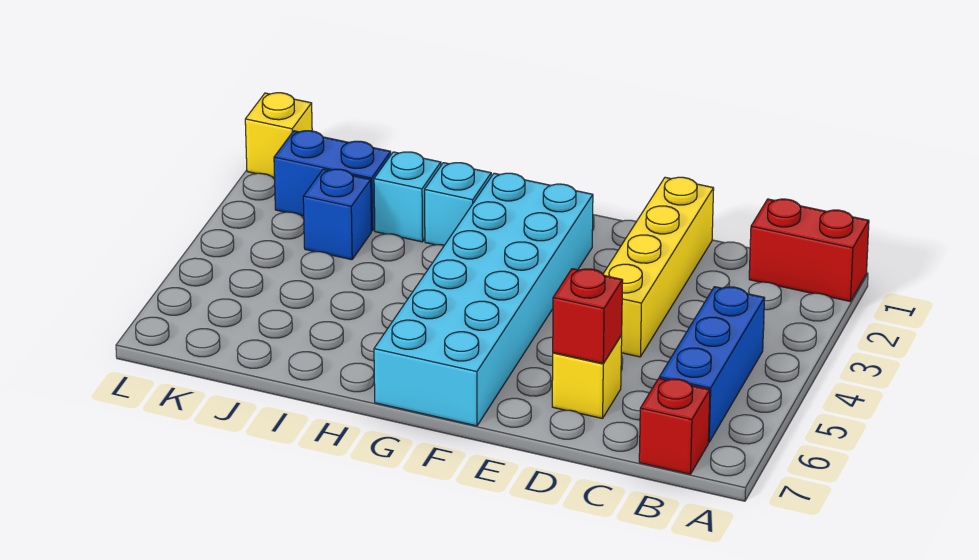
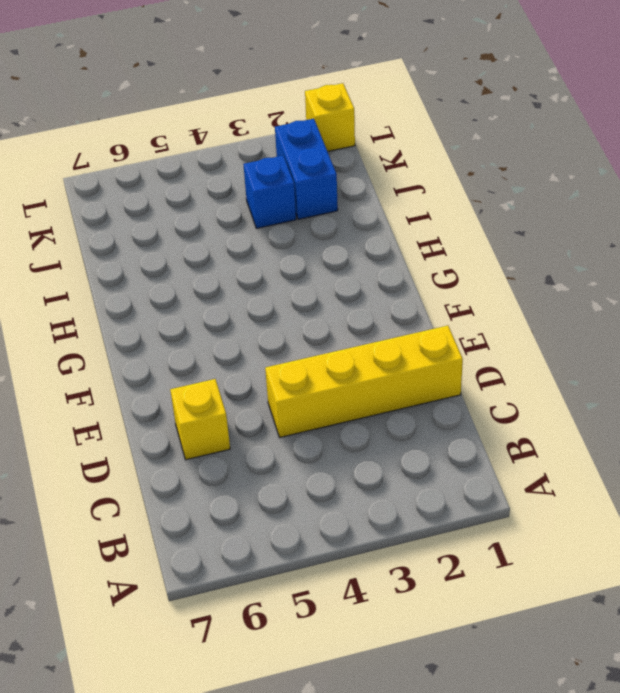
none -> red 1x2 brick [749,199,869,301]
none -> blue 1x3 brick [659,287,765,442]
none -> red 1x1 brick [639,378,710,474]

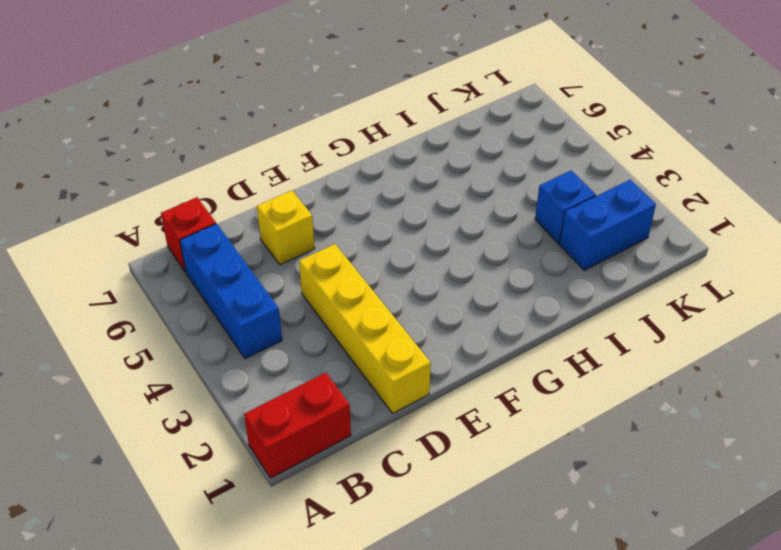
none -> cyan 2x6 brick [374,173,593,426]
none -> cyan 1x1 brick [425,163,491,245]
none -> cyan 1x1 brick [374,152,441,242]

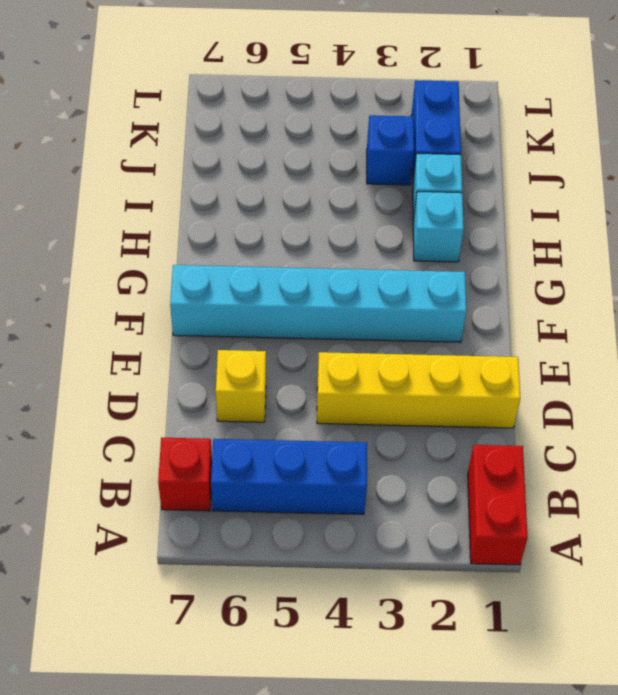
cyan 1x6 brick [170,265,466,342] -> cyan 2x6 brick [374,173,593,426]
none -> yellow 1x1 brick [245,93,312,177]
none -> red 1x1 brick [553,269,623,364]

